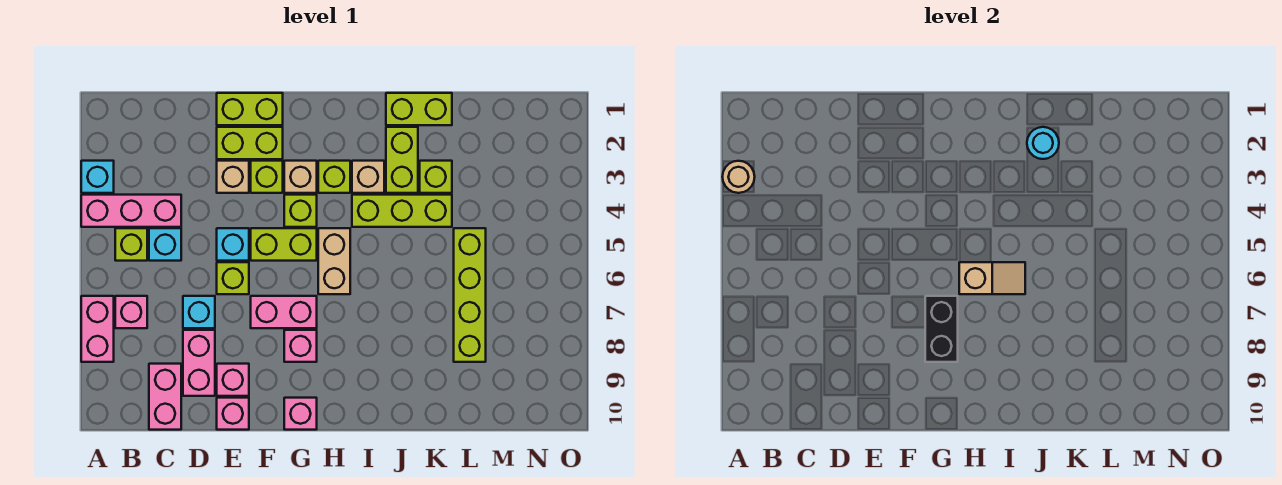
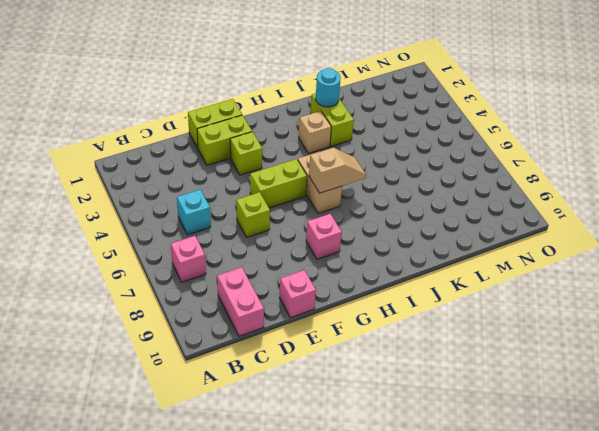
none -> cyan 1x1 brick [81,161,114,193]
none -> pink 1x3 brick [81,195,181,227]
none -> pink 1x2 brick [81,296,114,362]
none -> lime 1x1 brick [115,228,147,261]

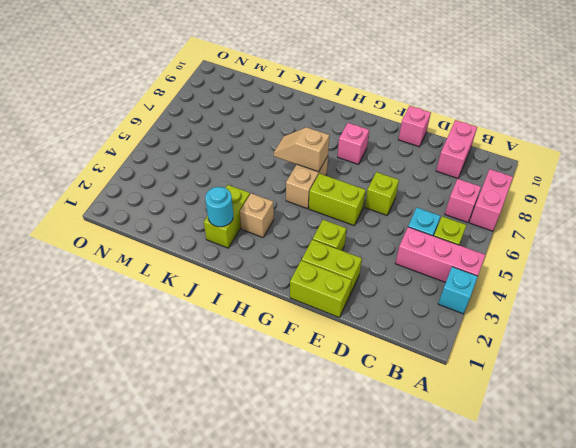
none -> cyan 1x1 brick [183,296,215,328]
none -> pink 1x2 brick [183,330,215,396]
none -> tan 1x1 brick [217,161,249,193]
none -> cyan 1x1 brick [217,228,249,261]

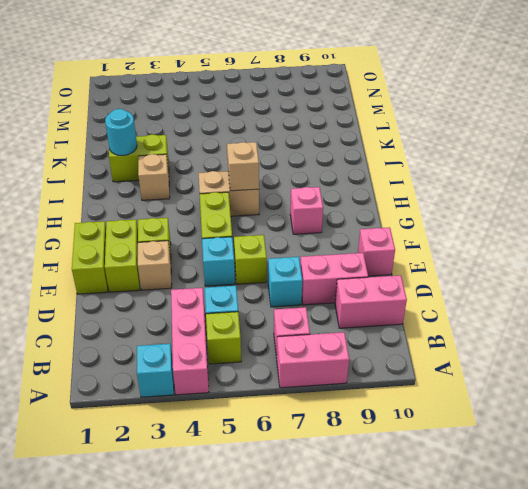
none -> pink 1x1 brick [217,364,249,396]
none -> pink 1x2 brick [251,296,317,328]
none -> tan 1x1 brick [284,161,317,193]
none -> lime 1x1 brick [284,195,317,227]

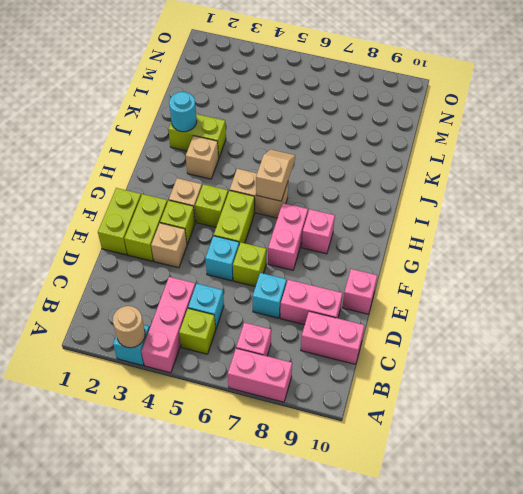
none -> pink 1x1 brick [217,364,249,396]
none -> pink 1x1 brick [284,398,317,430]
none -> lime 1x1 brick [318,161,350,193]
none -> lime 1x3 brick [352,195,452,227]

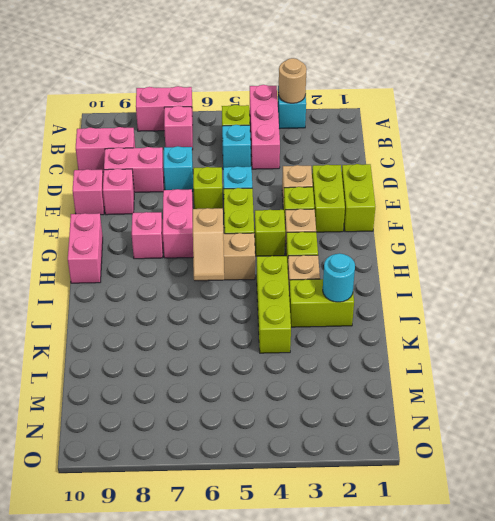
pink 1x2 brick [68,213,103,283] -> pink 1x1 brick [284,398,317,430]
none -> lime 1x2 brick [386,93,452,125]
none -> lime 1x1 brick [420,161,452,193]
none -> lime 1x4 brick [454,228,486,362]
none -> black 1x2 brick [925,296,958,362]

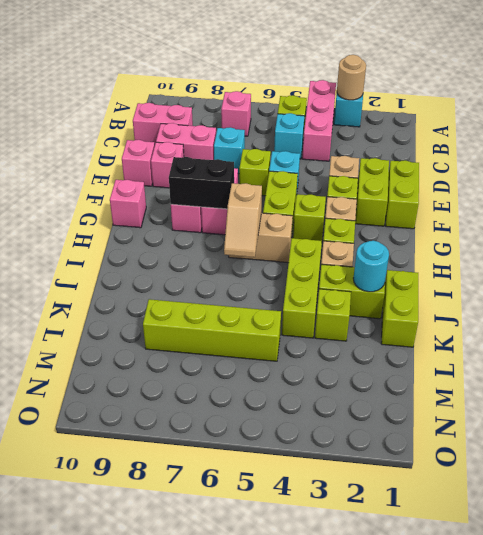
none -> pink 1x2 brick [81,296,114,362]

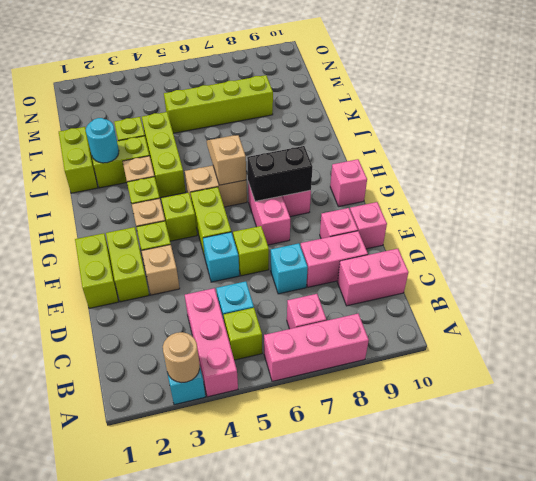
pink 1x3 brick [264,314,369,381] -> pink 1x2 brick [81,296,114,362]

